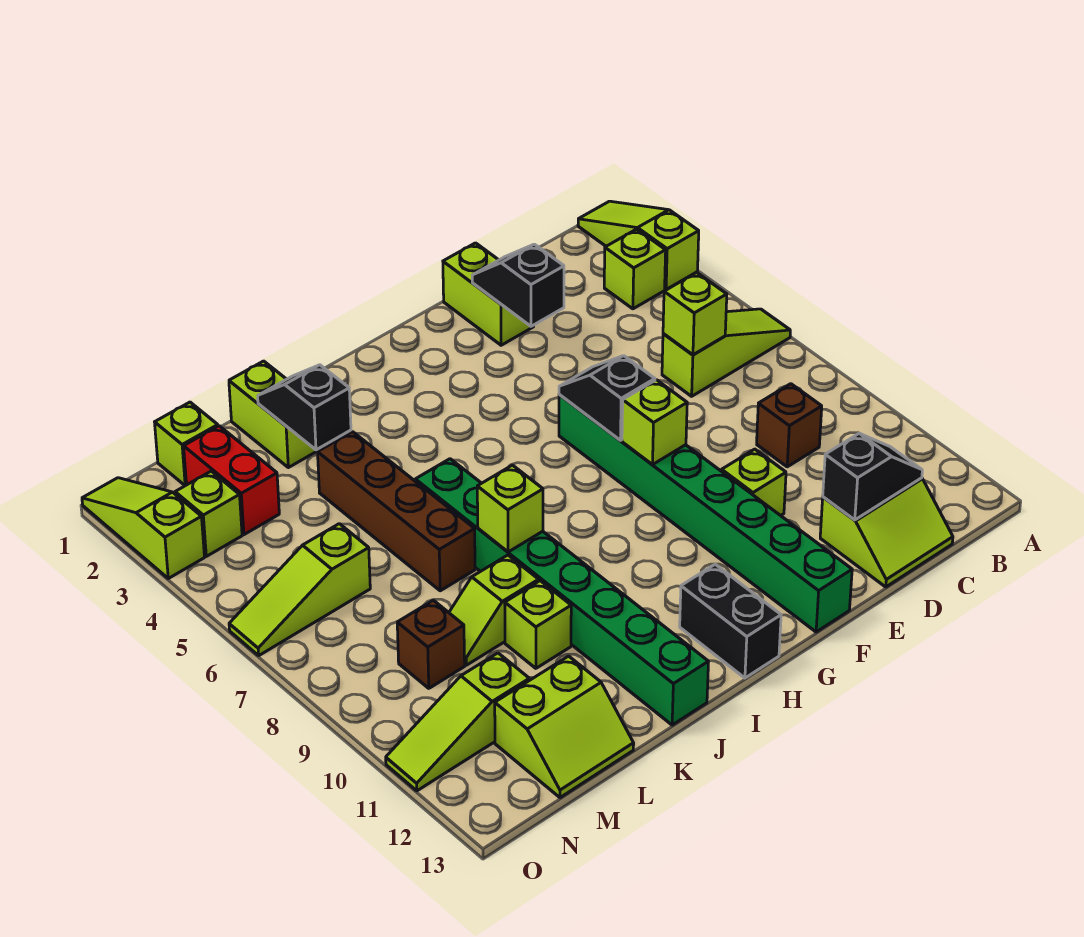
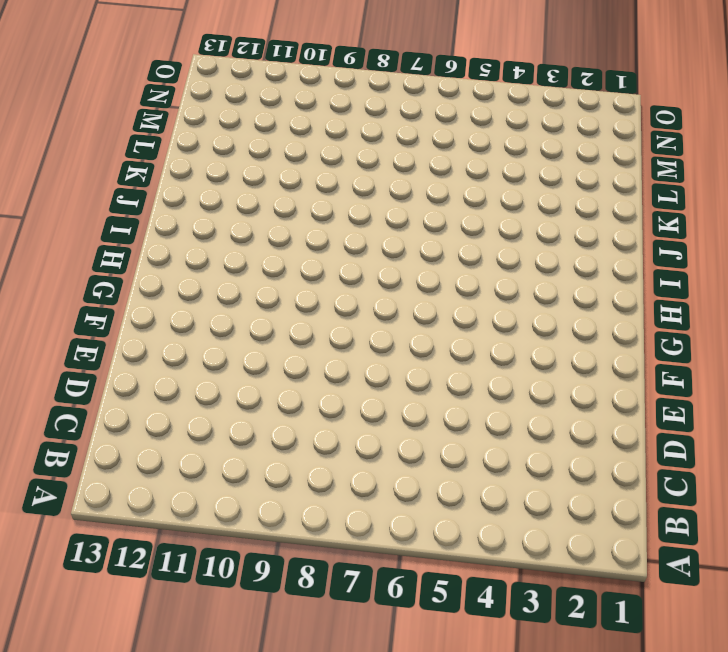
none -> lime 1x3 slope [578,201,699,290]
none -> lime 1x3 slope [662,309,790,396]
none -> lime 1x1 brick [604,229,666,309]

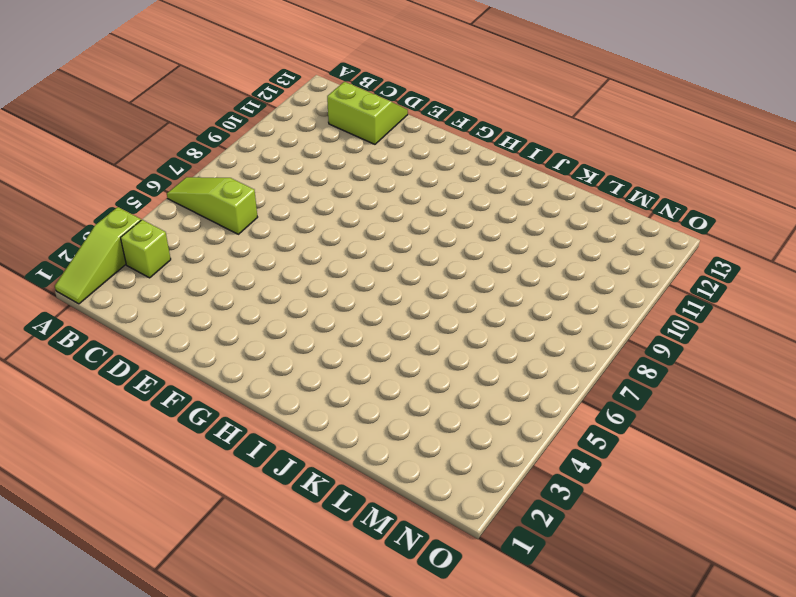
none -> brown 1x1 brick [757,384,822,467]
none -> lime 1x2 brick [443,243,534,345]
none -> lime 1x1 brick [722,449,786,516]

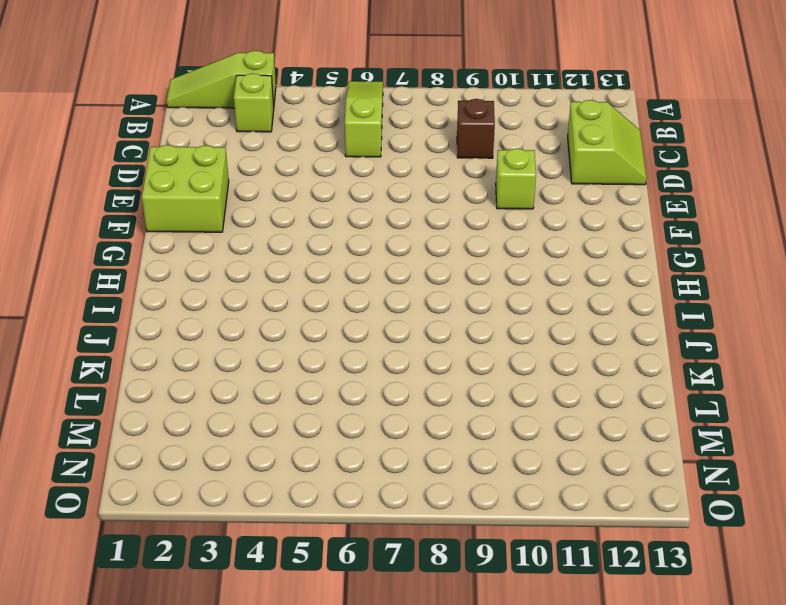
lime 2x2 brick [142,145,229,232] -> lime 1x2 brick [443,243,534,345]
none -> green 1x8 brick [559,395,852,632]
none -> black 1x2 brick [680,564,781,678]
none -> green 1x8 brick [415,459,709,725]

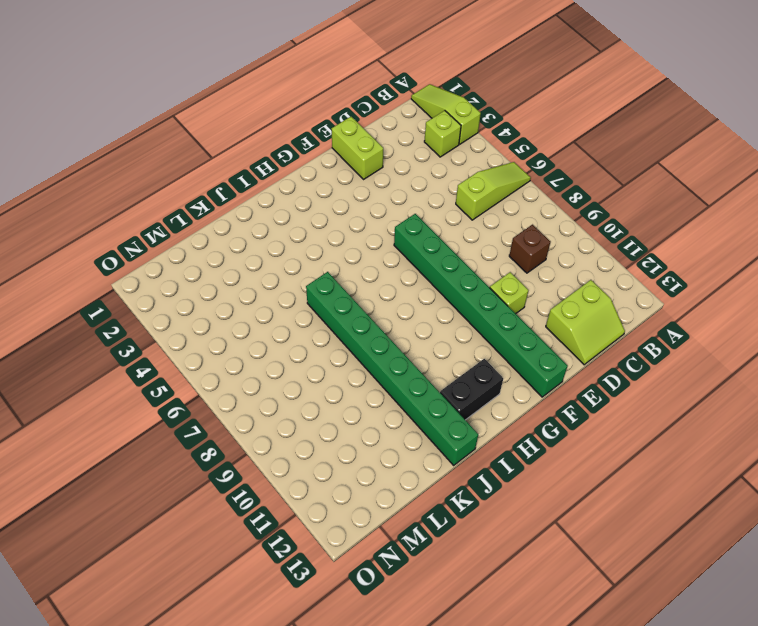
black 1x2 brick [440,359,503,420] -> black 1x2 brick turned to [680,564,781,678]
none -> lime 1x2 brick [229,361,323,468]
none -> brown 1x4 brick [318,432,475,591]
none -> lime 1x2 slope [449,555,539,665]

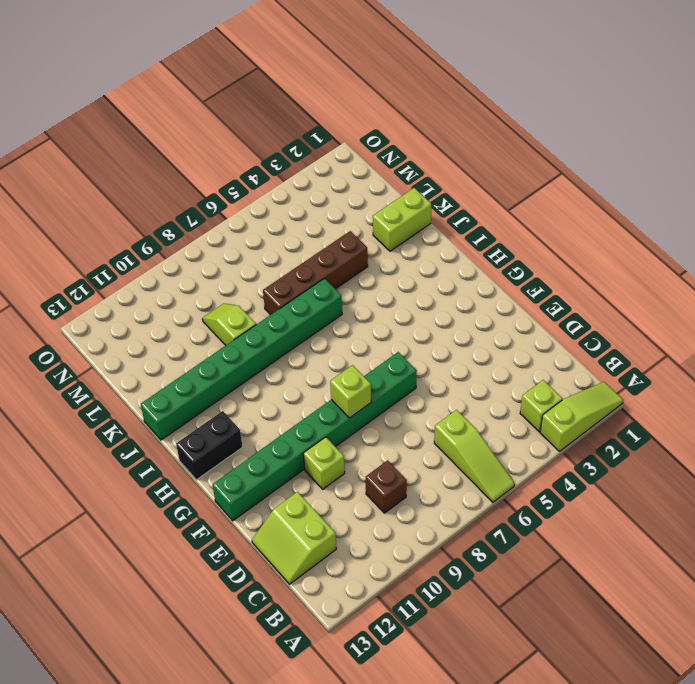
none -> lime 1x2 brick [443,243,534,345]
none -> lime 1x1 brick [505,581,571,668]
none -> lime 2x2 slope [495,656,634,798]

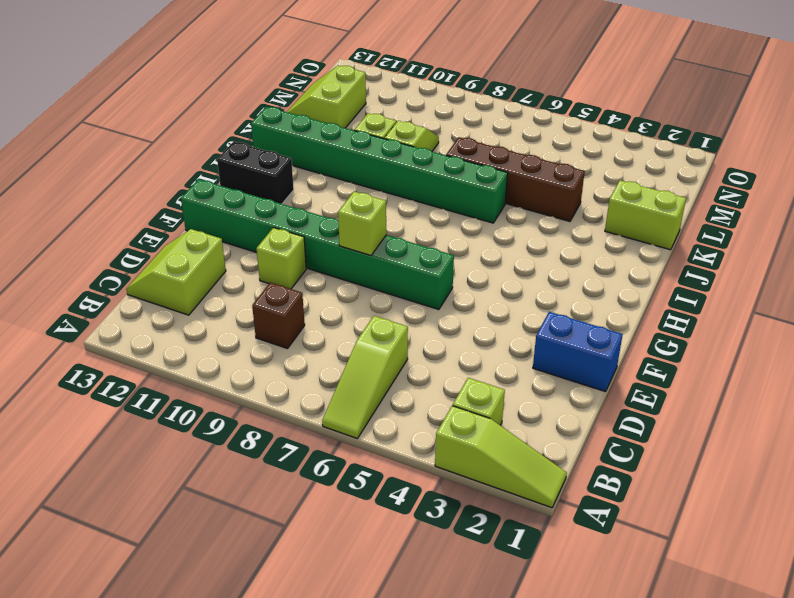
blue 1x2 brick [533,312,623,392] -> lime 1x2 brick [443,243,534,345]
none -> lime 1x1 brick [155,402,218,486]
none -> red 1x2 brick [184,426,279,535]
none -> lime 1x3 slope [229,524,370,655]

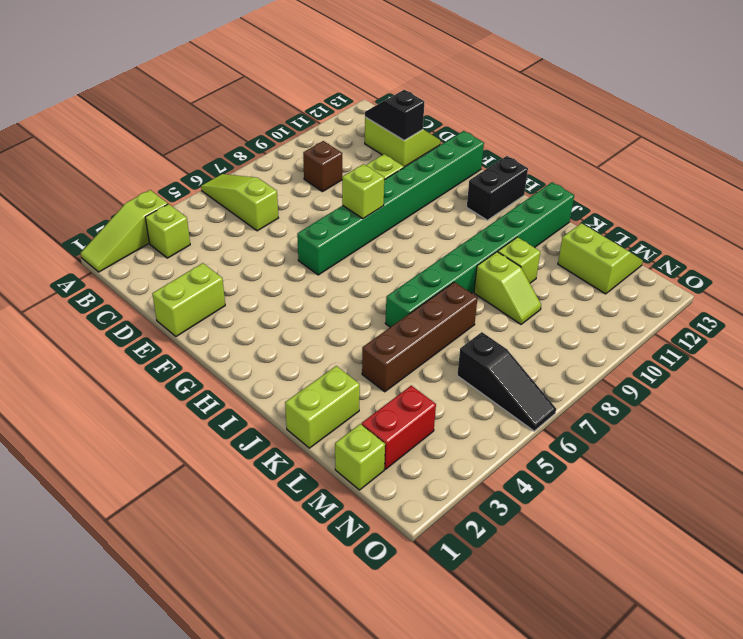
black 1x3 slope [457,332,556,431] -> lime 1x3 slope [229,524,370,655]
none -> brown 1x1 brick [397,600,465,688]
none -> lime 1x3 slope [386,653,529,791]
none -> lime 1x1 brick [175,471,242,556]

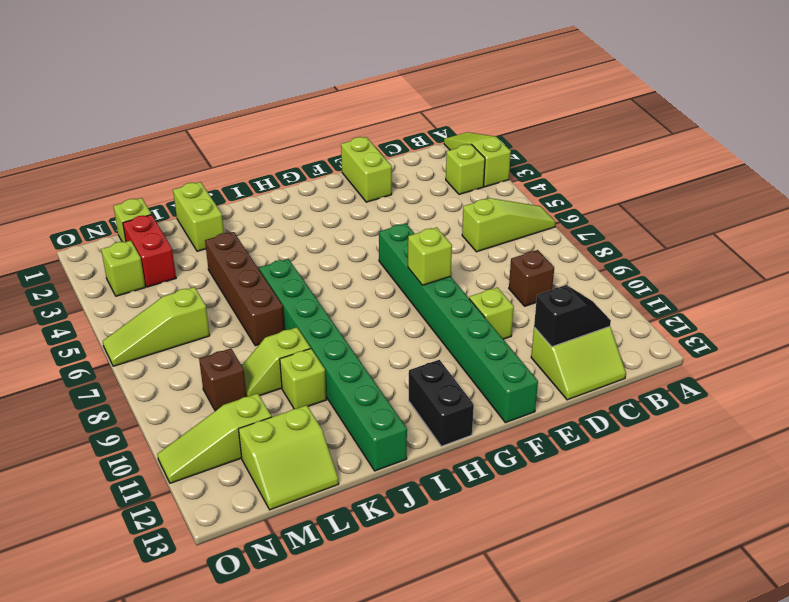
none -> lime 1x3 slope [82,478,204,578]
none -> lime 1x1 brick [663,272,727,355]
none -> black 1x2 slope [472,244,564,326]

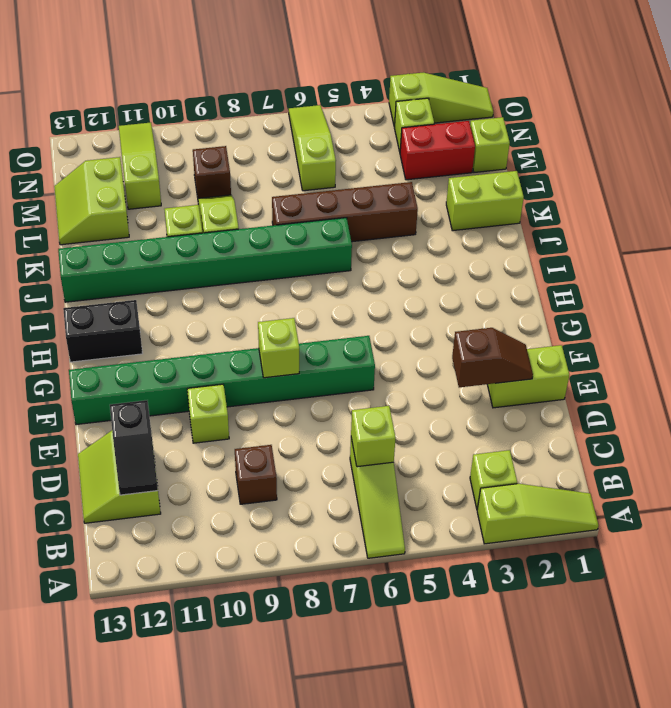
brown 1x2 slope [452,328,533,387] -> black 1x2 slope [472,244,564,326]
none -> black 1x2 slope [559,356,655,440]
none -> lime 1x1 brick [477,465,543,552]
none -> black 1x2 slope [258,365,351,450]

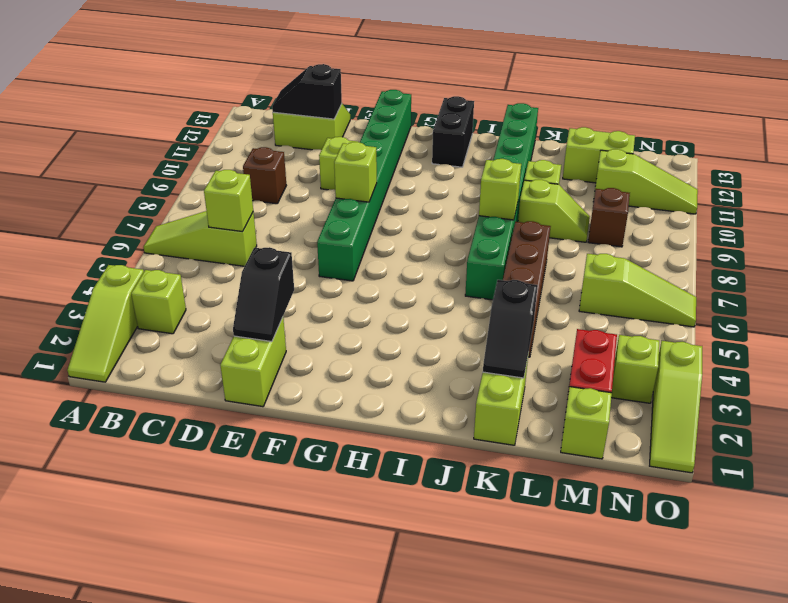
none -> black 1x2 slope [559,356,655,440]

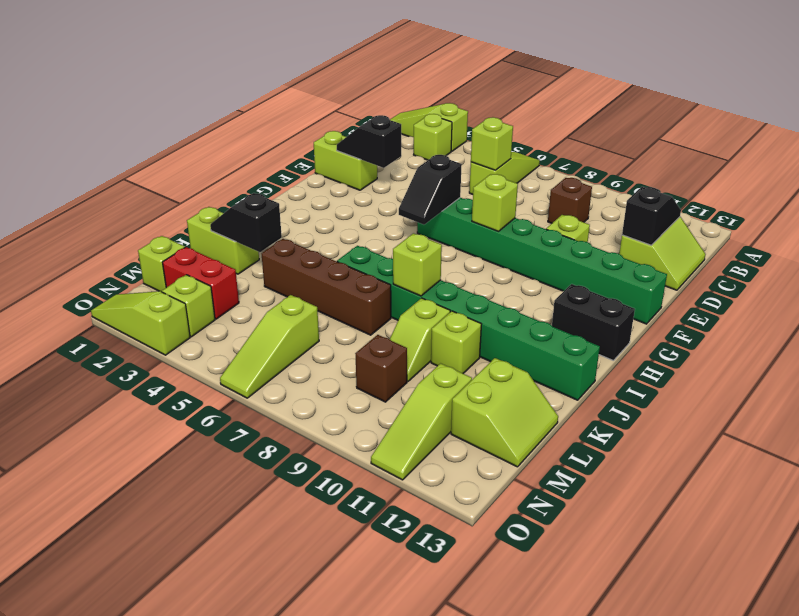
black 1x2 slope [399,155,462,225] -> black 1x2 slope turned to [559,356,655,440]

